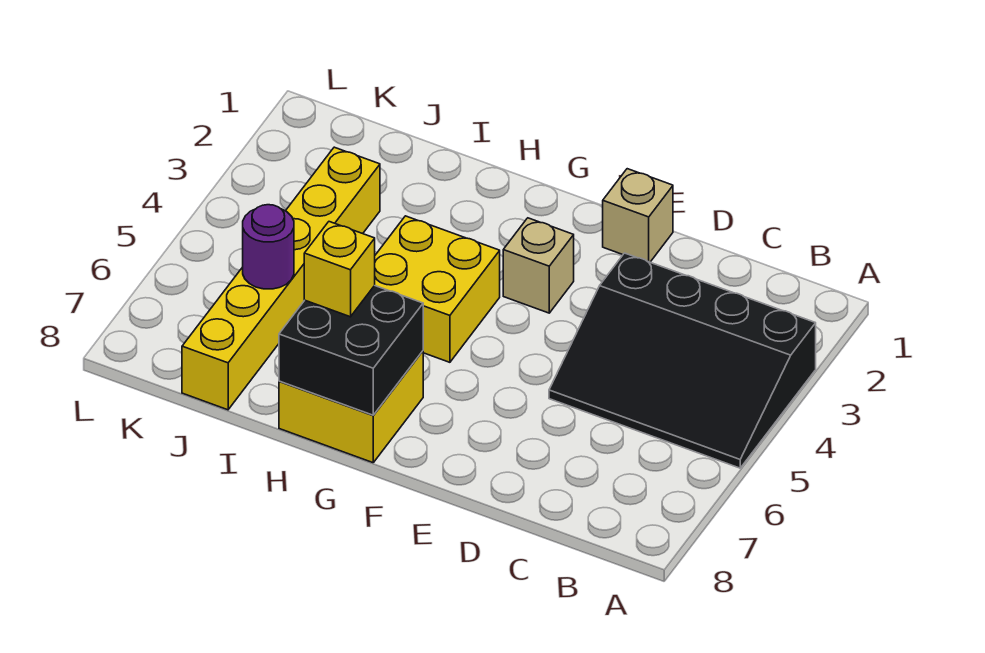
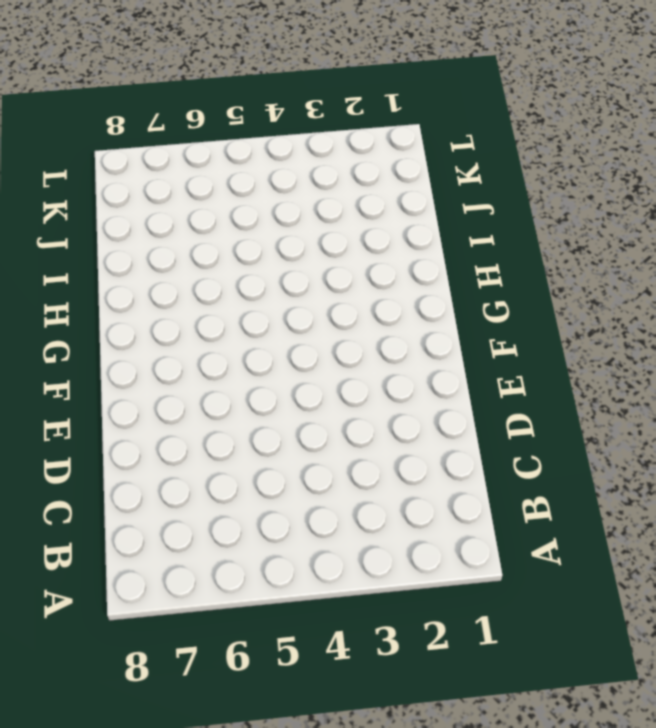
none -> black 3x4 slope [549,253,816,468]
none -> tan 1x1 brick [603,169,673,262]

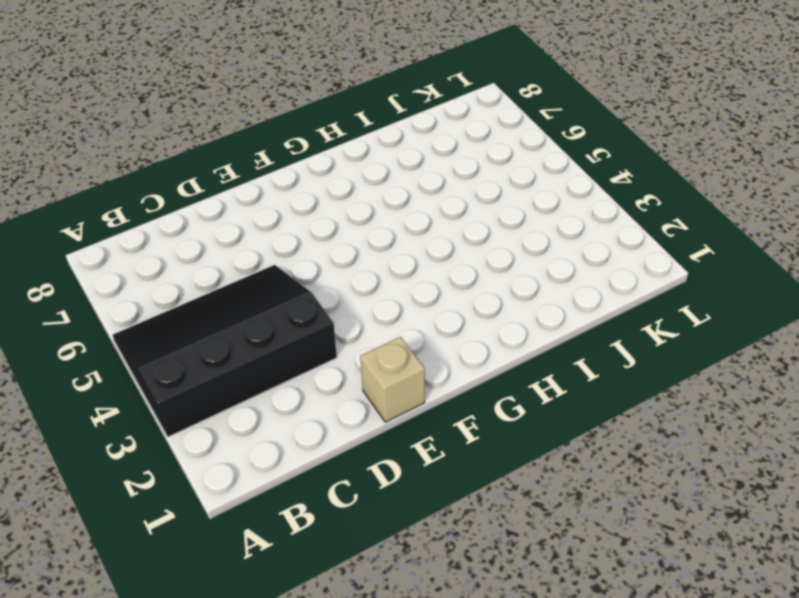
none -> tan 1x1 brick [503,218,574,313]
none -> yellow 2x2 brick [375,216,500,362]

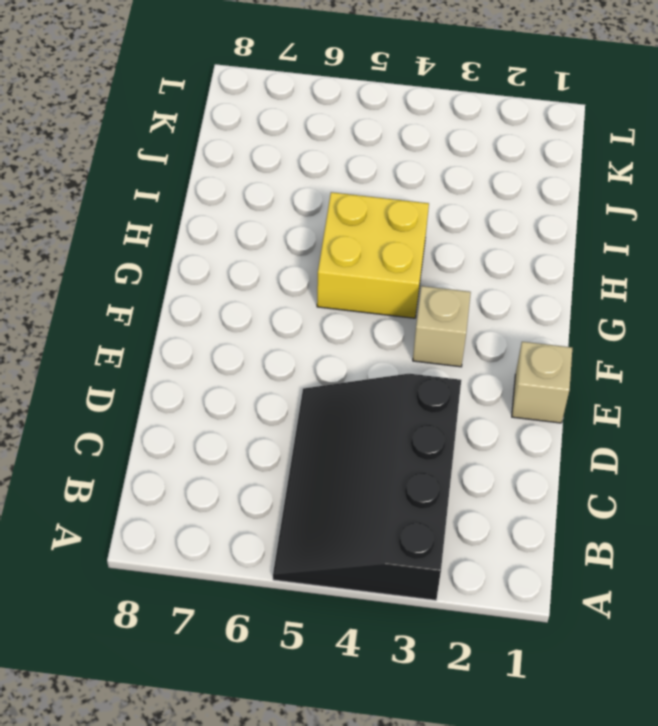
none -> yellow 2x2 brick [279,351,423,463]
none -> yellow 1x6 brick [182,147,380,410]

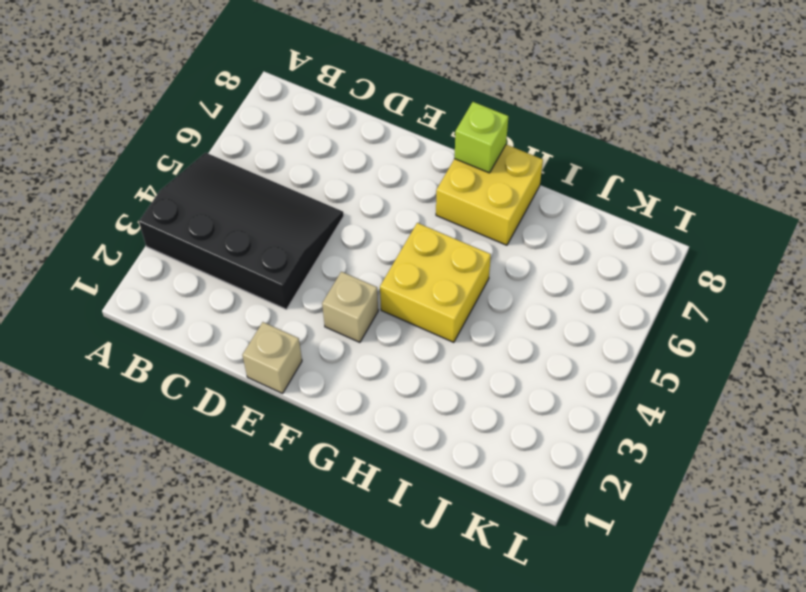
lime 1x1 brick [454,102,508,173] -> black 2x2 brick [279,286,423,415]
none -> yellow 1x6 brick [182,147,380,410]
none -> purple 1x1 round brick [243,205,294,289]

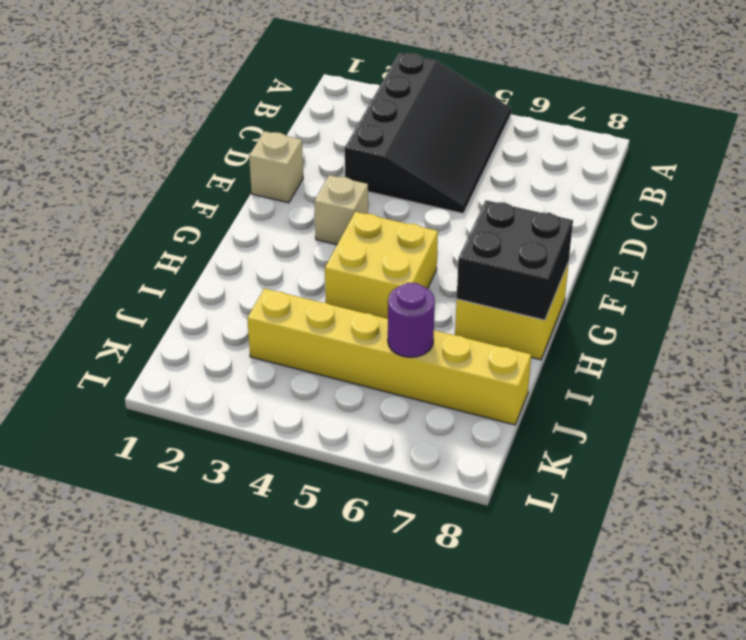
none -> yellow 1x1 brick [304,222,375,317]

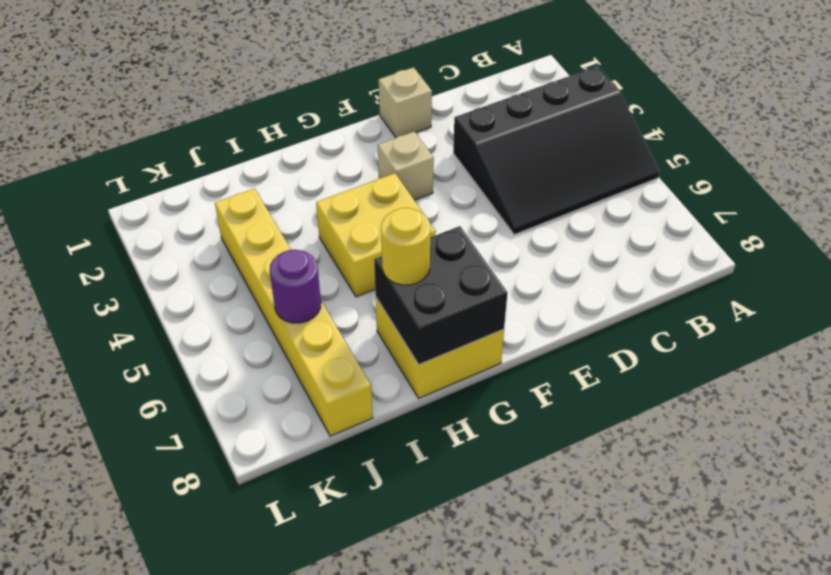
yellow 1x1 round brick [381,208,430,285] -> yellow 1x1 brick [304,222,375,317]

